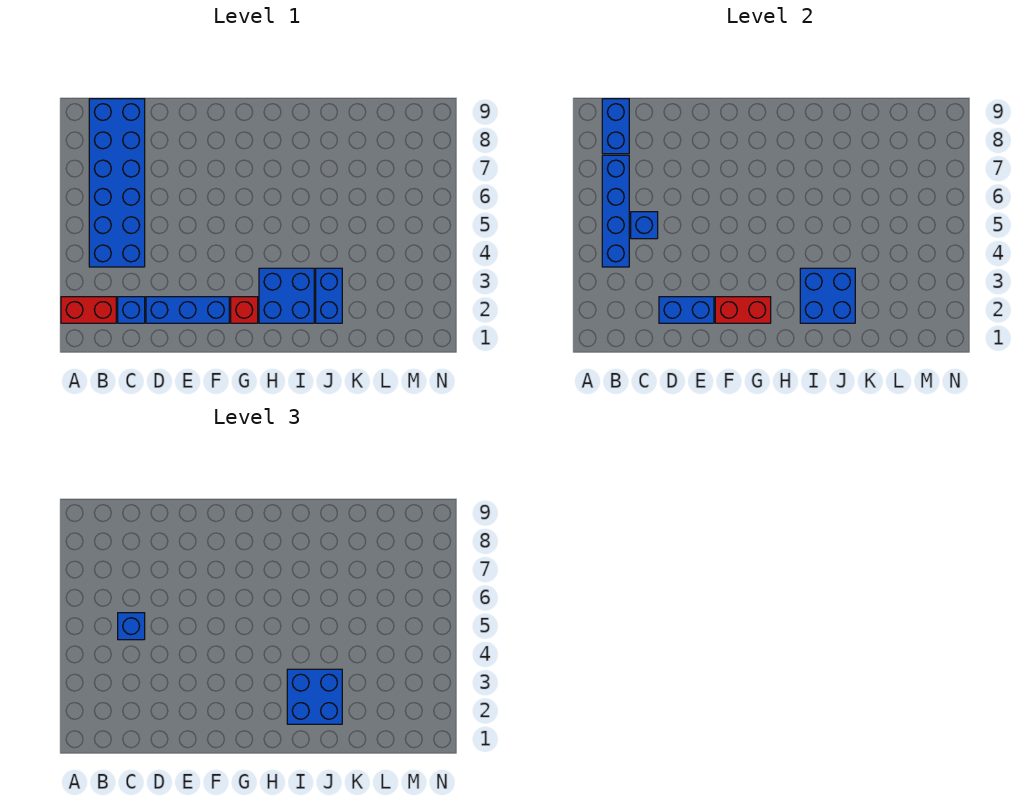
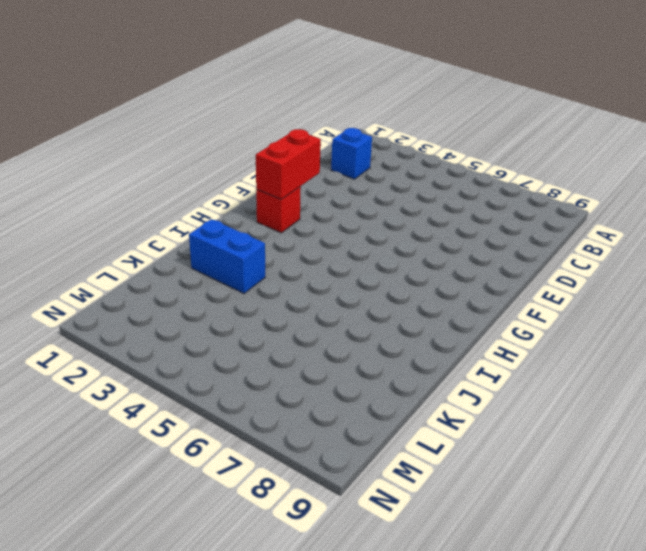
none -> red 1x2 brick [61,297,116,323]
none -> blue 2x6 brick [89,99,145,267]
none -> blue 1x3 brick [146,297,229,323]

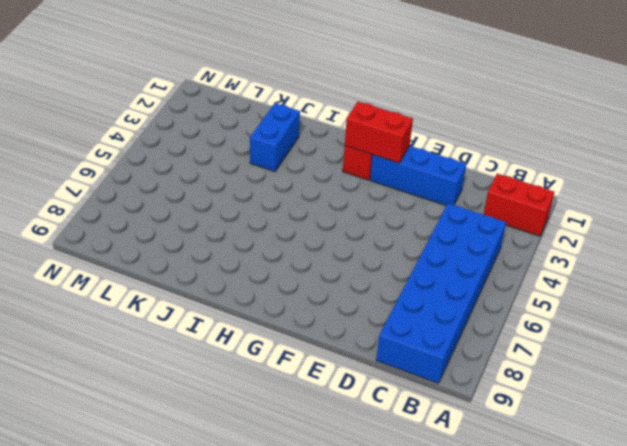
none -> blue 1x1 brick [118,297,145,323]
none -> blue 2x2 brick [259,268,314,323]
none -> blue 1x4 brick [602,155,629,267]

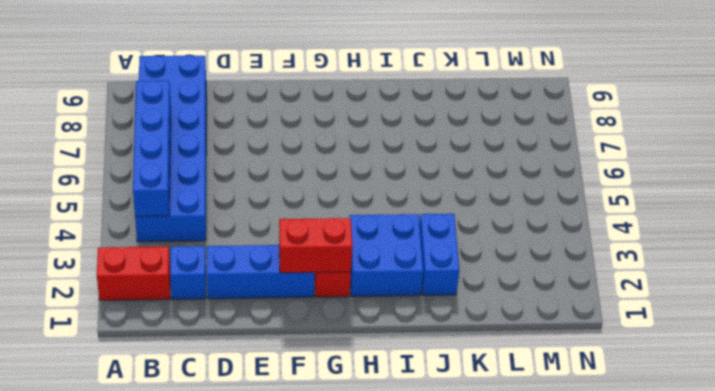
none -> blue 1x2 brick [602,99,629,154]
none -> blue 1x1 brick [631,212,658,239]
none -> blue 1x2 brick [659,297,714,323]

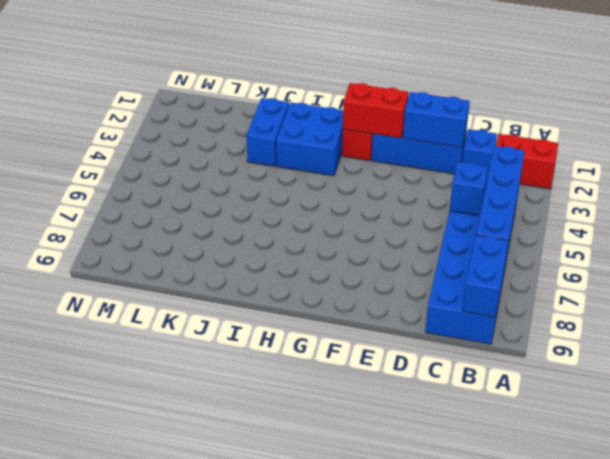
none -> blue 2x2 brick [800,268,855,323]
none -> blue 1x1 brick [118,613,145,640]
none -> blue 2x2 brick [287,669,342,724]

